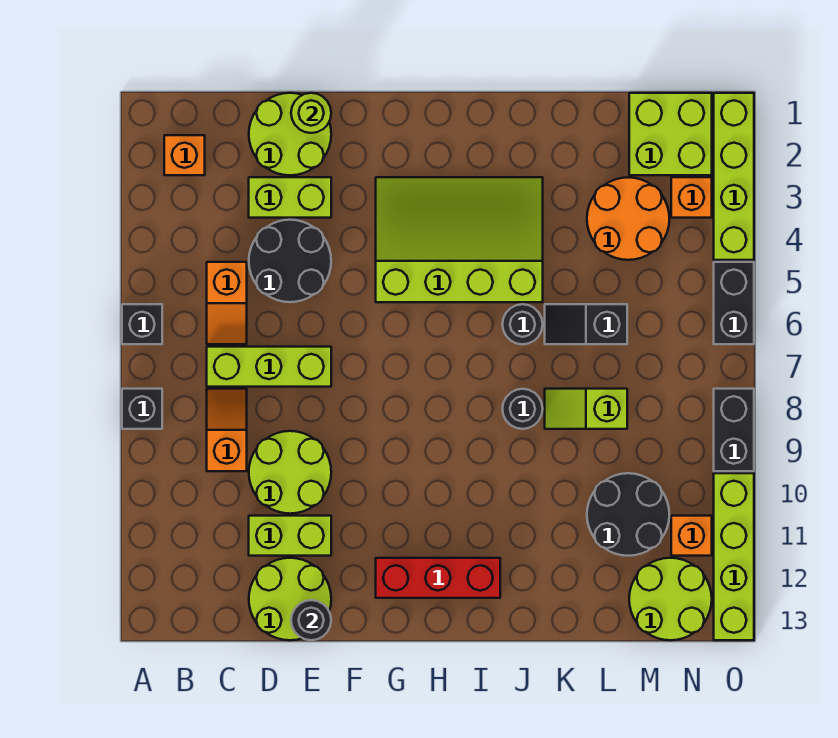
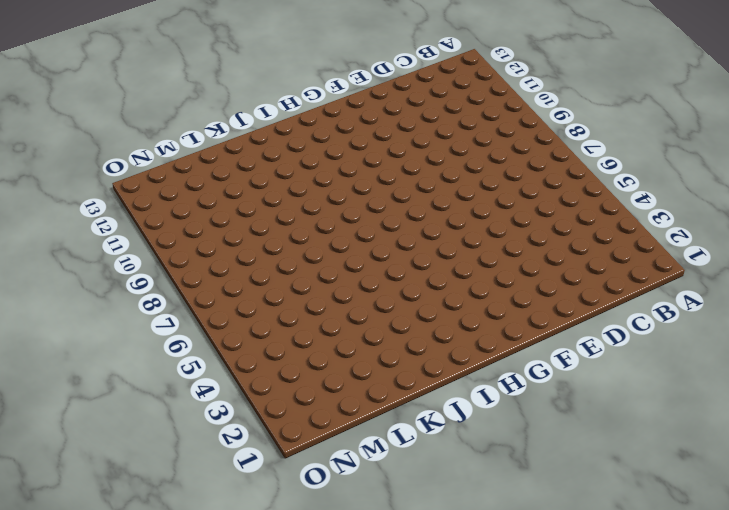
none -> black 1x1 brick [122,304,162,344]
none -> black 1x1 brick [122,389,162,429]
none -> orange 1x1 brick [164,135,205,175]
none -> orange 1x2 slope [207,262,247,344]

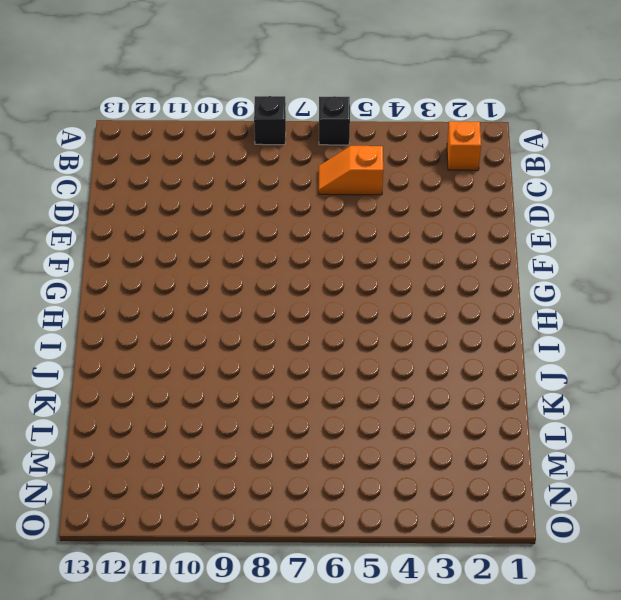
none -> lime 1x3 brick [207,347,331,387]
none -> orange 1x2 slope [207,389,247,471]
none -> lime 2x2 round brick [249,93,331,175]
none -> lime 1x2 brick [249,177,331,218]

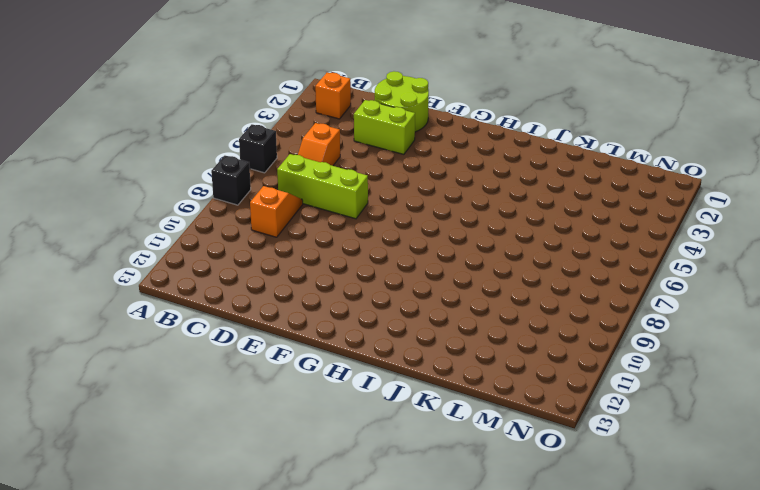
none -> black 2x2 round brick [249,220,331,302]
none -> lime 2x2 round brick [249,431,331,514]
none -> lime 1x2 brick [249,516,331,556]
none -> lime 2x2 round brick [249,558,331,640]

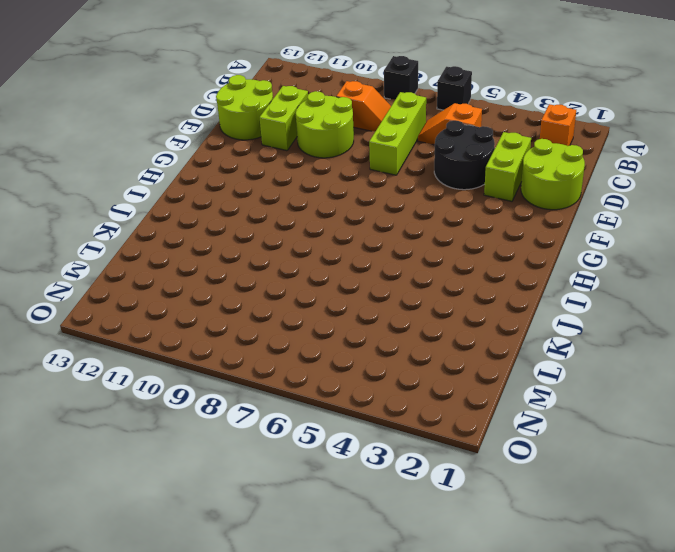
none -> lime 3x4 slope [376,177,543,302]
none -> red 1x3 brick [376,558,500,598]
none -> black 1x1 round brick [502,304,543,344]
none -> black 1x1 round brick [502,389,543,429]

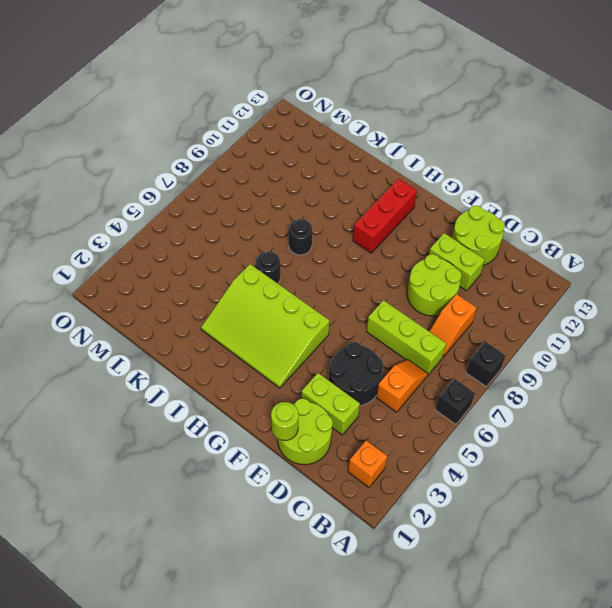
red 1x3 brick [353,179,417,253] -> red 1x3 brick turned to [376,558,500,598]
none -> black 1x2 slope [545,304,627,344]
none -> lime 1x2 slope [545,389,627,429]
none -> orange 2x2 round brick [587,177,669,260]
none -> black 2x2 round brick [587,473,669,556]

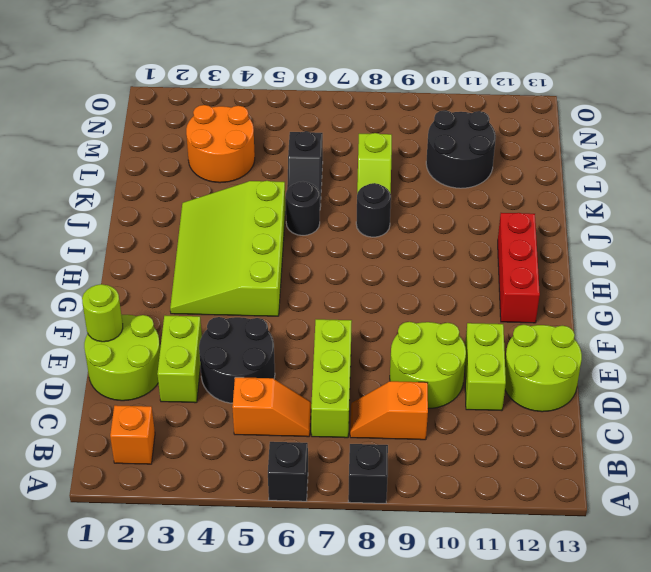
none -> lime 2x2 brick [629,93,712,175]
none -> lime 2x2 round brick [629,558,712,640]
none -> orange 1x1 brick [671,177,712,218]
none -> orange 1x1 brick [671,516,712,556]

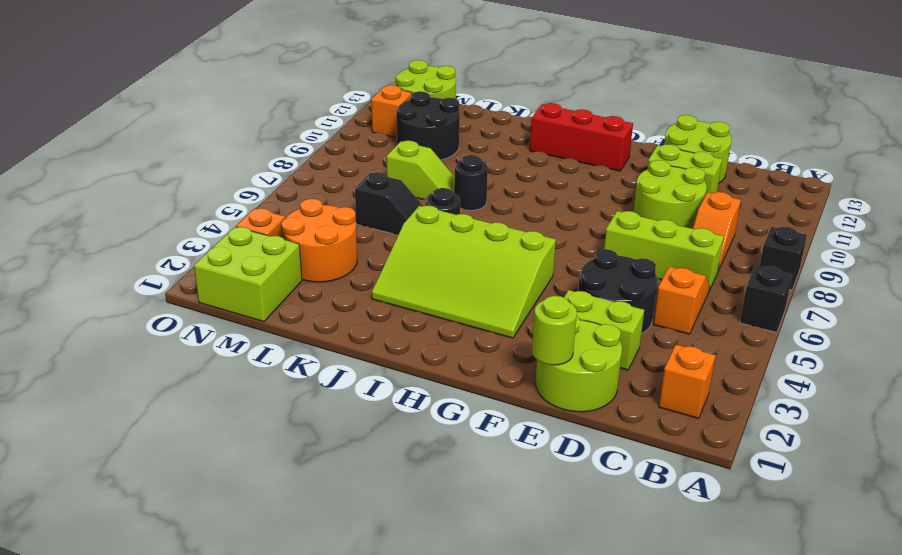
none -> lime 1x4 brick [714,93,754,260]
none -> black 1x2 brick [714,262,754,344]
none -> black 1x2 brick [714,389,754,471]
none -> lime 1x4 brick [714,473,754,640]

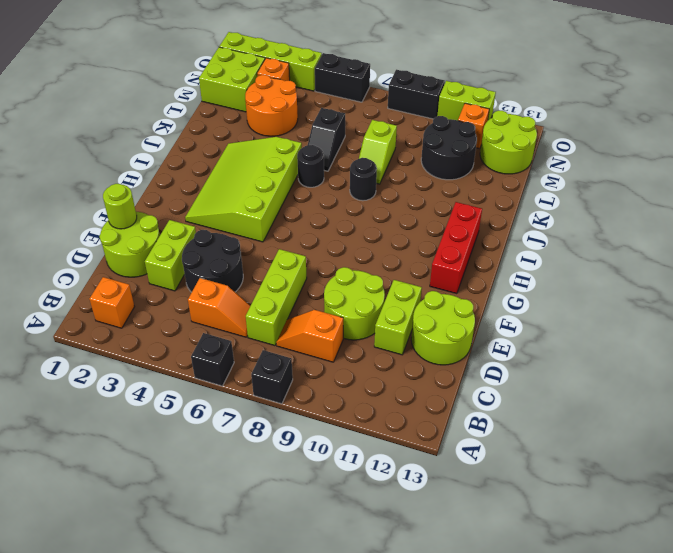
lime 1x2 brick [437,81,496,120] -> lime 1x4 brick [714,473,754,640]
none -> black 1x1 round brick [291,600,331,640]

